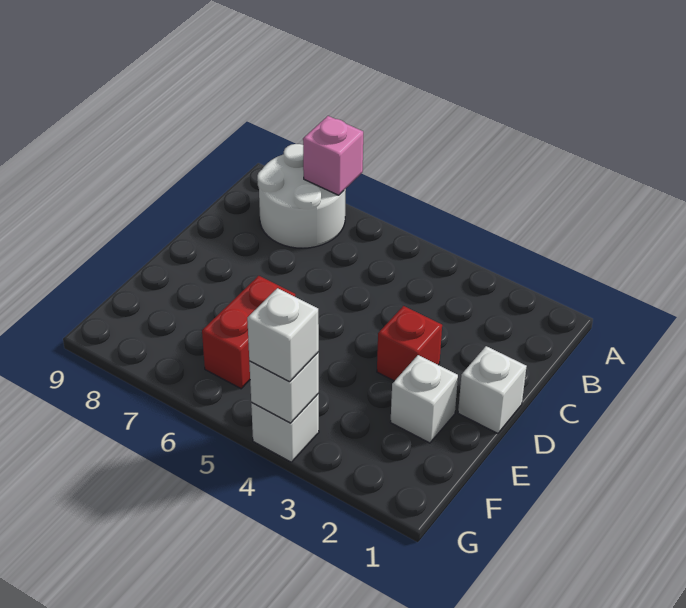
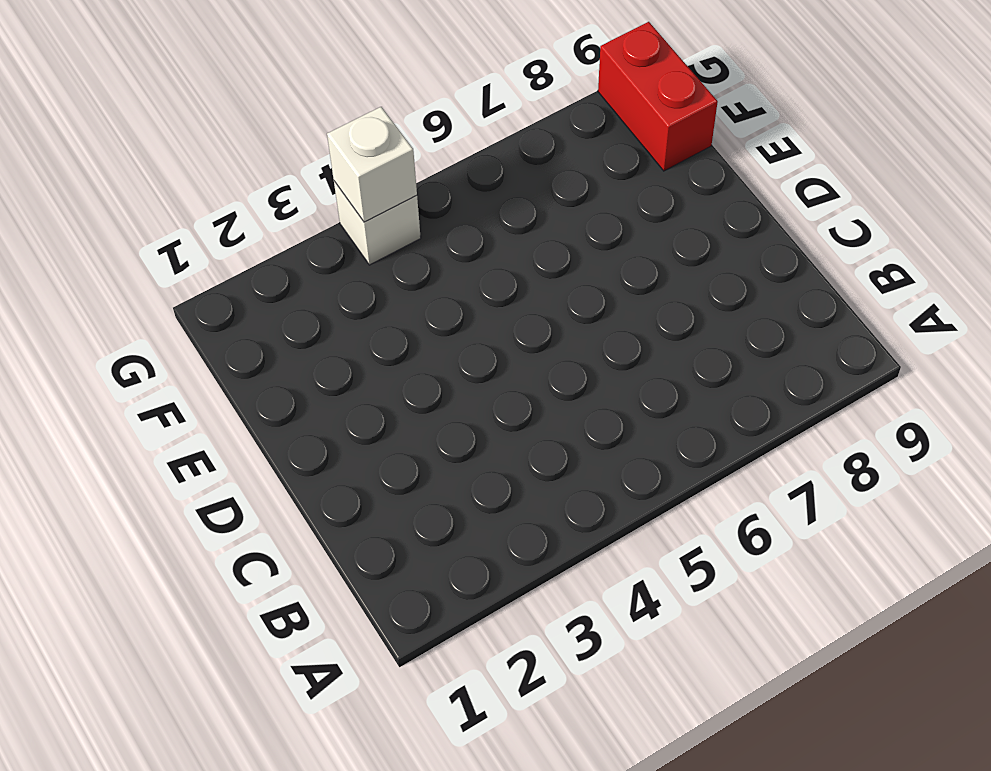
red 1x2 brick [598,22,718,171] -> red 1x2 brick moved to [202,276,295,389]
none -> white 2x2 round brick [257,144,346,248]
none -> white 1x1 brick [458,346,527,433]

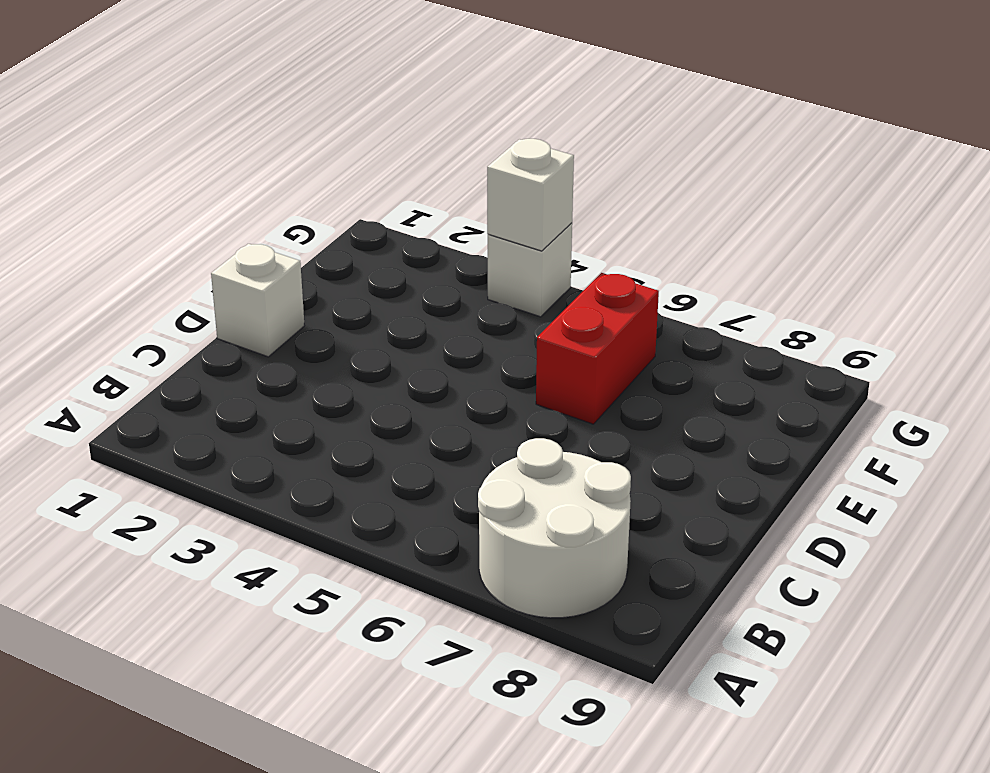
none -> red 1x1 brick [377,306,442,381]
none -> white 1x1 brick [390,355,458,443]

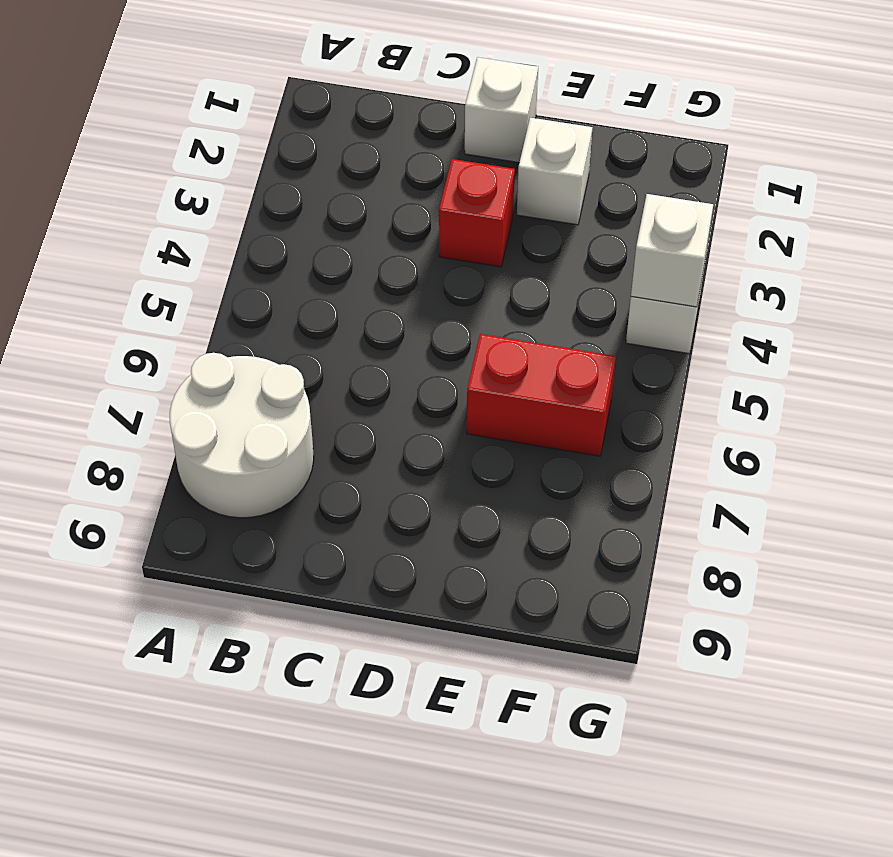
none -> pink 1x1 brick [303,116,363,195]
none -> white 1x1 brick [247,288,319,382]

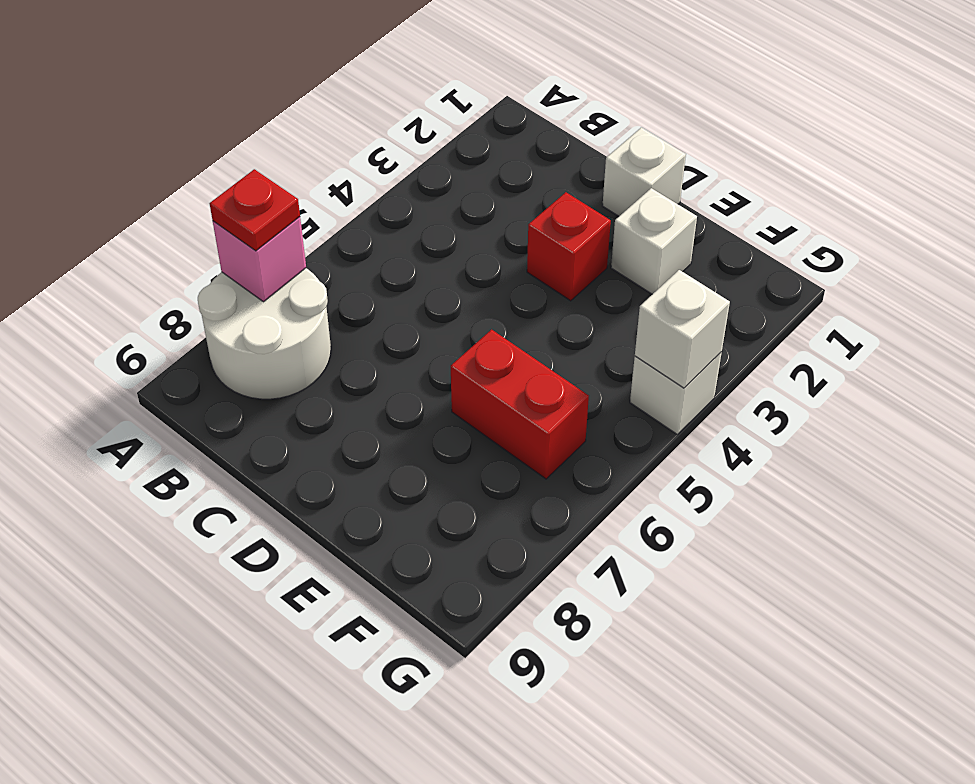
red 1x1 plate [210,169,300,251] -> none
none -> white 1x1 brick [247,288,319,382]

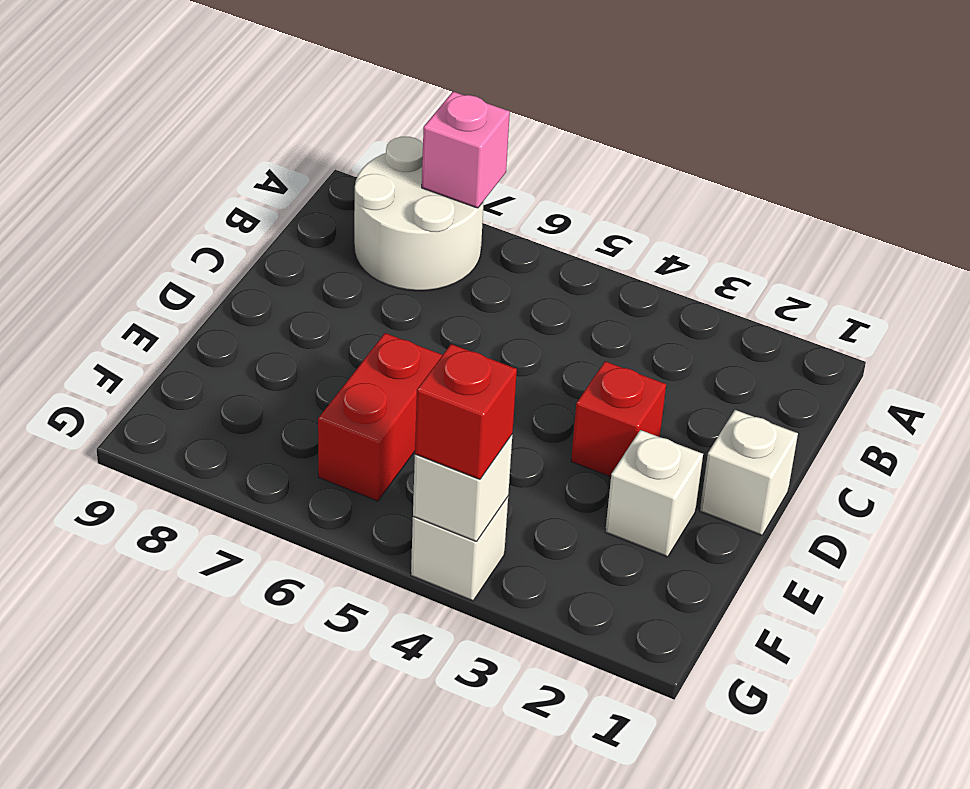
red 1x1 brick [415,344,517,479] -> white 1x1 brick [247,288,319,382]

